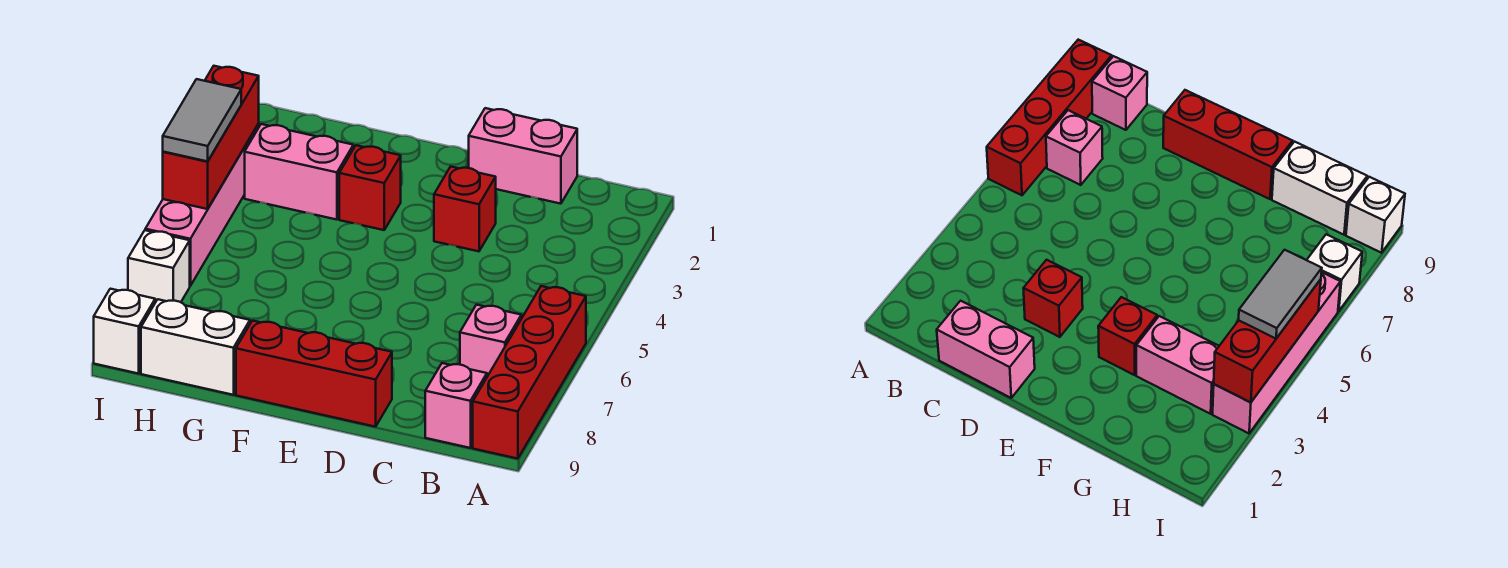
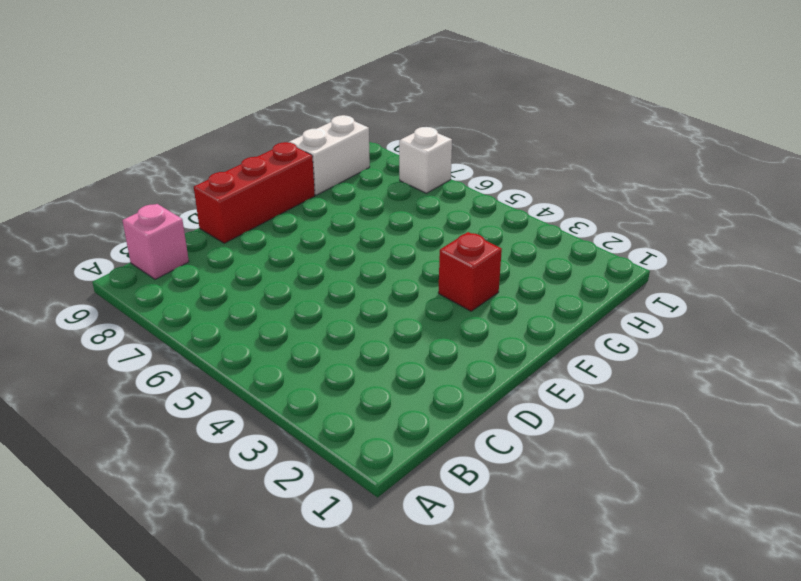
none -> red 1x4 brick [473,286,586,459]
none -> pink 1x1 brick [460,305,521,377]
none -> pink 1x2 brick [469,108,577,204]

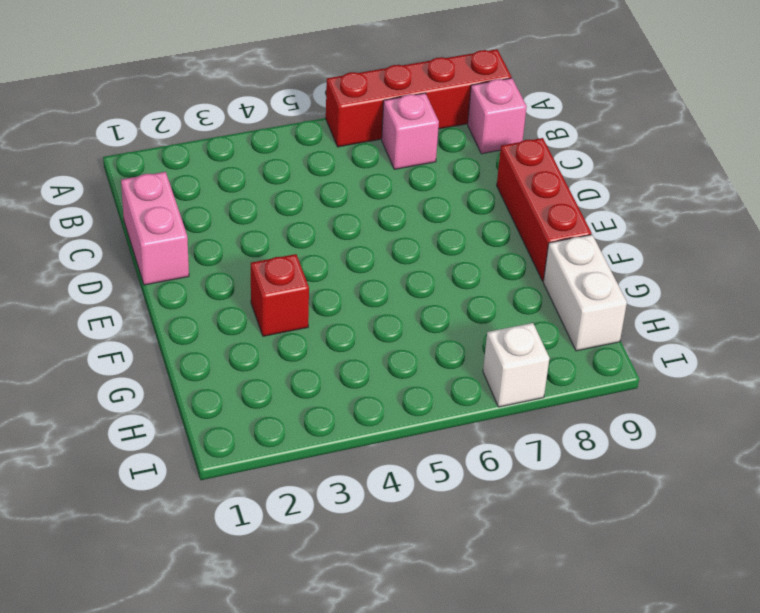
none -> red 1x1 brick [434,167,496,251]
none -> pink 1x2 brick [245,124,353,220]
none -> pink 1x4 brick [145,124,259,286]

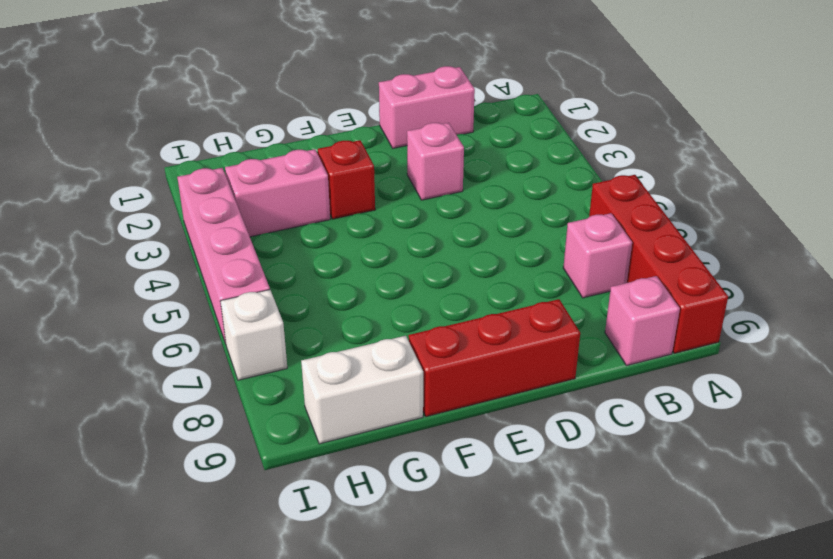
pink 1x1 brick [407,123,464,200] -> red 1x1 brick [434,167,496,251]
none -> white 1x1 brick [94,289,155,374]
none -> red 1x3 brick [163,66,259,209]
none -> grey 1x2 tile [163,79,241,161]

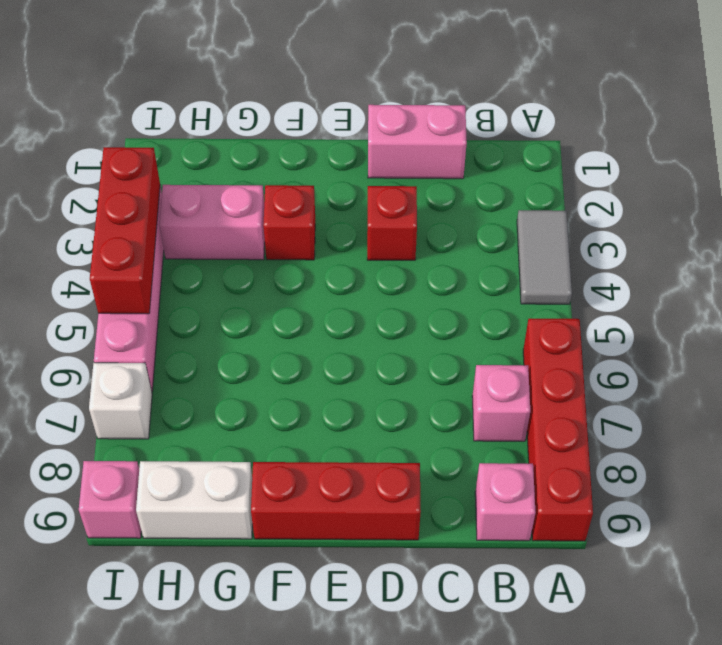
grey 1x2 tile [517,210,572,304] -> grey 1x2 tile moved to [163,79,241,161]
pink 1x1 brick [79,461,141,538] -> white 1x1 brick [94,289,155,374]

